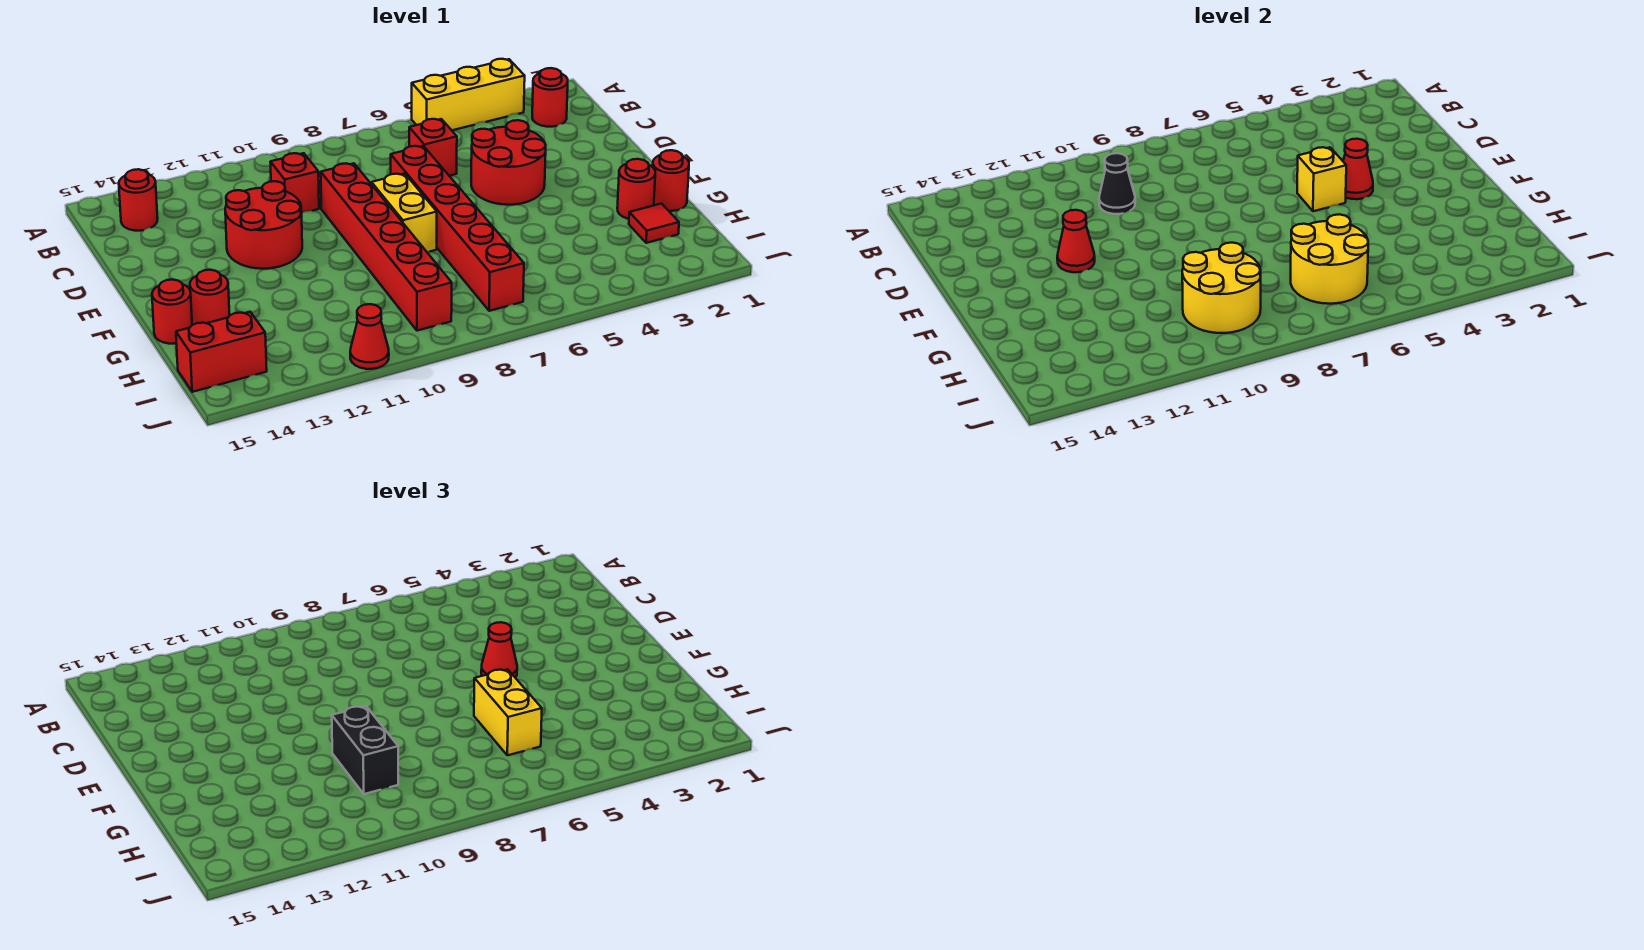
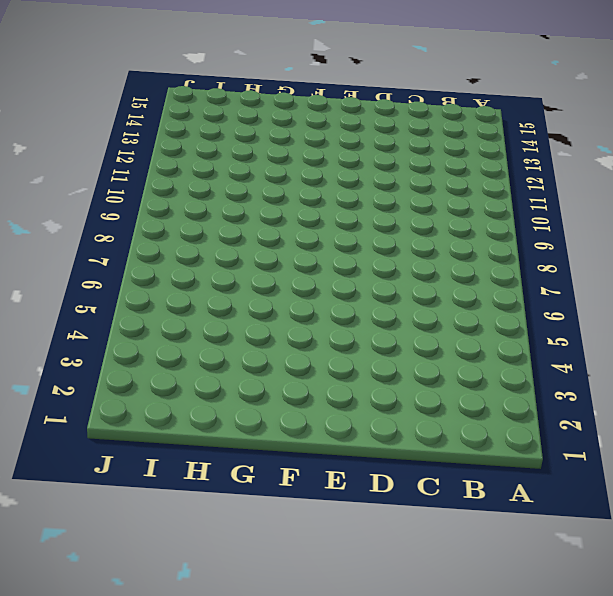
none -> yellow 1x3 brick [412,59,525,130]
none -> red 1x1 round brick [532,68,568,127]
none -> red 1x1 round brick [119,169,158,231]

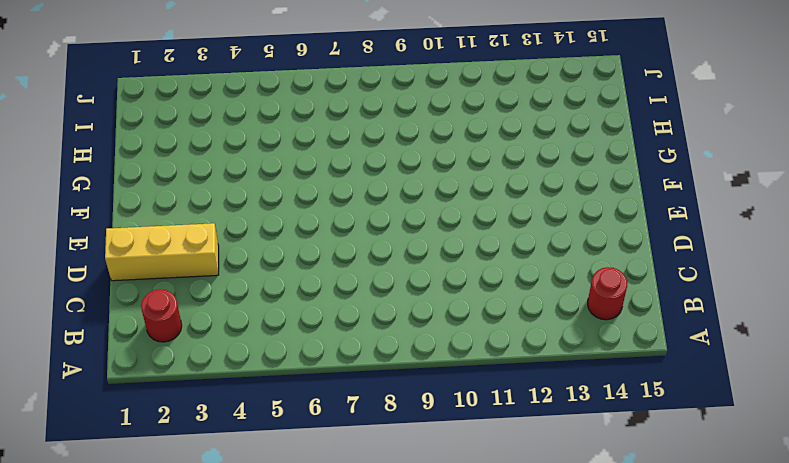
yellow 1x3 brick [105,223,219,281] -> yellow 1x3 brick moved to [412,59,525,130]
none -> red 1x1 brick [409,119,457,175]
none -> red 1x1 brick [270,153,319,213]
none -> red 2x2 round brick [471,120,546,205]

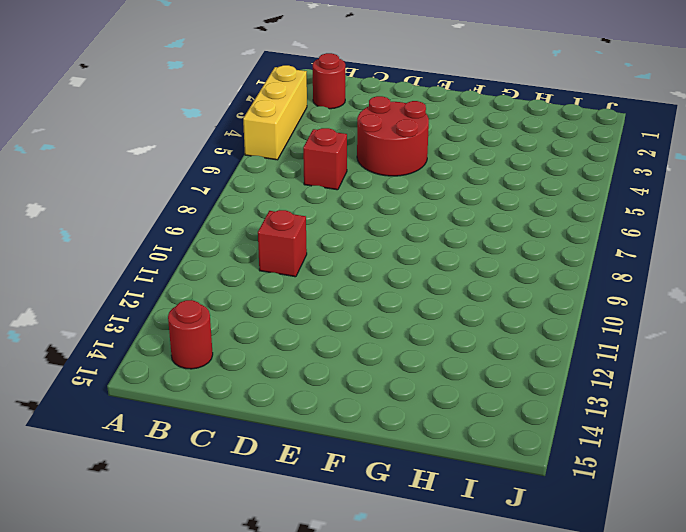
none -> red 1x6 brick [391,146,524,311]
none -> red 1x6 brick [321,163,452,331]
none -> red 2x2 round brick [225,181,302,269]

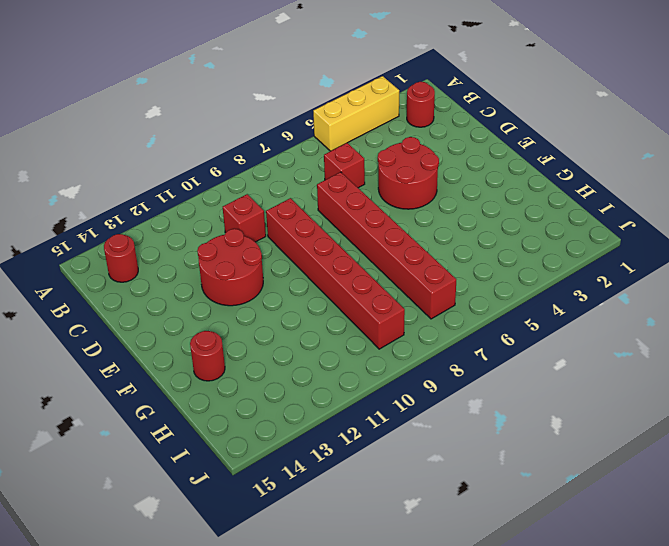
none -> yellow 1x2 brick [372,174,437,252]
none -> red 1x1 round brick [653,150,689,211]
none -> red 1x1 round brick [617,159,655,219]

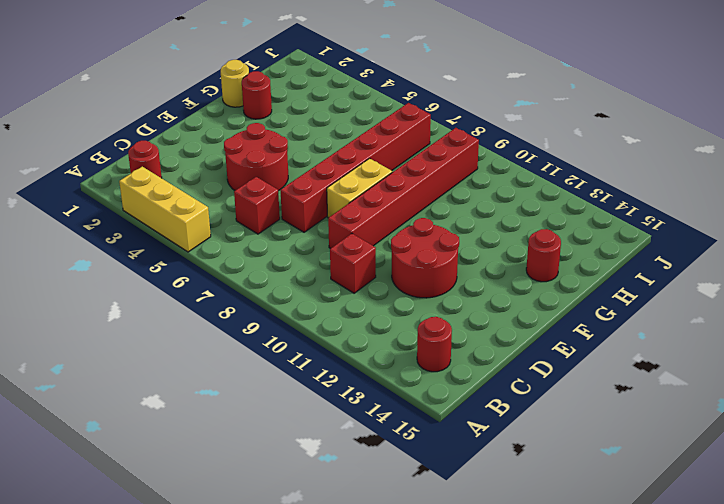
yellow 1x1 round brick [221,60,249,107] -> red 1x1 round brick [653,150,689,211]
none -> red 1x1 round brick [152,280,192,344]
none -> red 1x1 tile [629,204,679,243]
none -> red 1x2 brick [176,312,267,392]

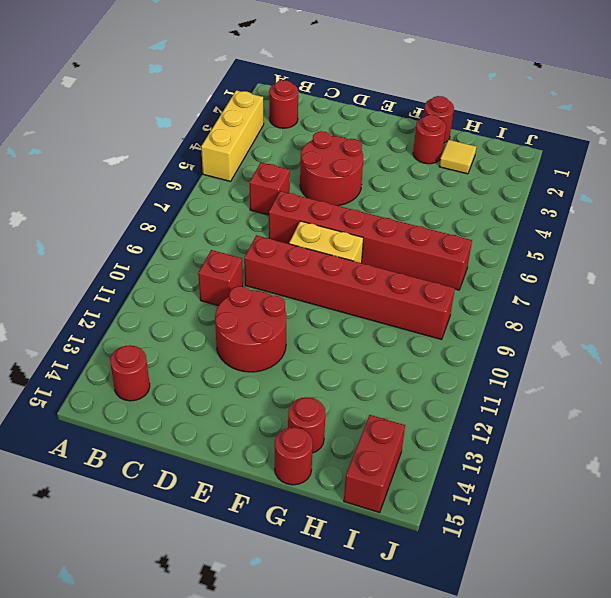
yellow 1x1 tile [439,140,476,174] -> red 1x1 tile [629,204,679,243]
none -> red 1x1 cone [350,304,389,369]
none -> black 1x1 cone [1099,153,1135,214]
none -> red 1x1 cone [1343,139,1373,199]

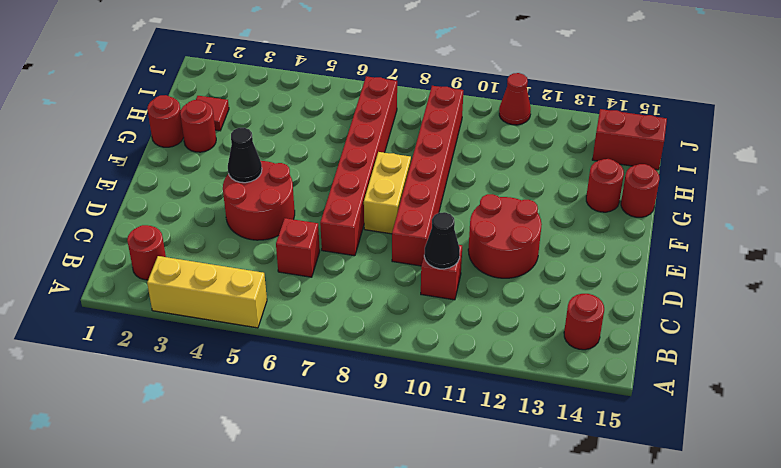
black 1x1 cone [228,128,262,183] -> red 1x1 cone [1343,139,1373,199]
none -> yellow 1x1 brick [1297,147,1346,211]
none -> red 1x1 cone [1057,210,1095,272]
none -> yellow 2x2 round brick [1291,214,1368,304]

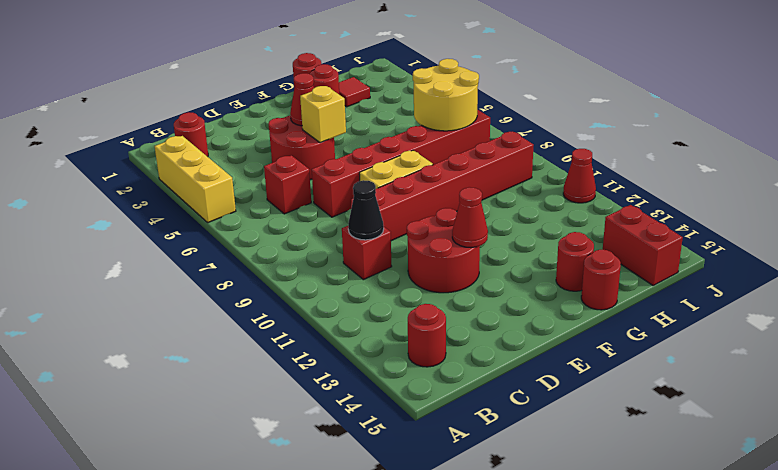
none -> yellow 2x2 round brick [1182,243,1261,333]
none -> red 1x1 cone [481,622,517,678]
none -> yellow 1x2 brick [474,669,542,755]

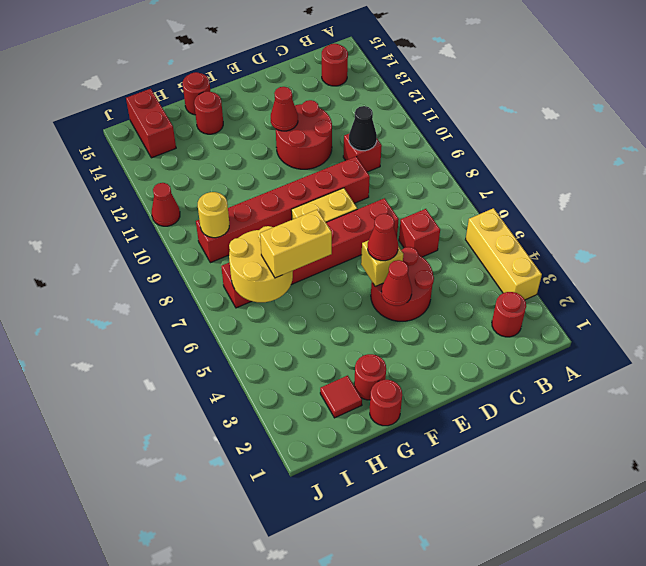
yellow 1x1 round brick [198,192,229,238] -> yellow 2x2 round brick [1182,243,1261,333]
none -> black 1x2 brick [332,706,398,794]

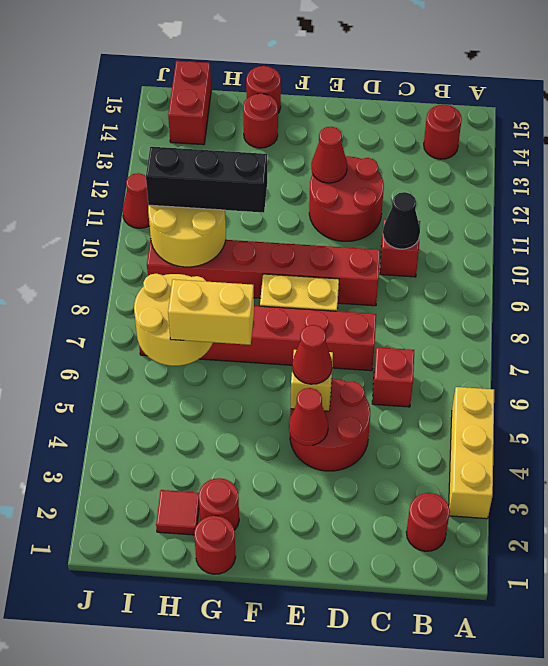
black 1x3 brick [146,147,267,213] -> black 1x2 brick [332,706,398,794]

